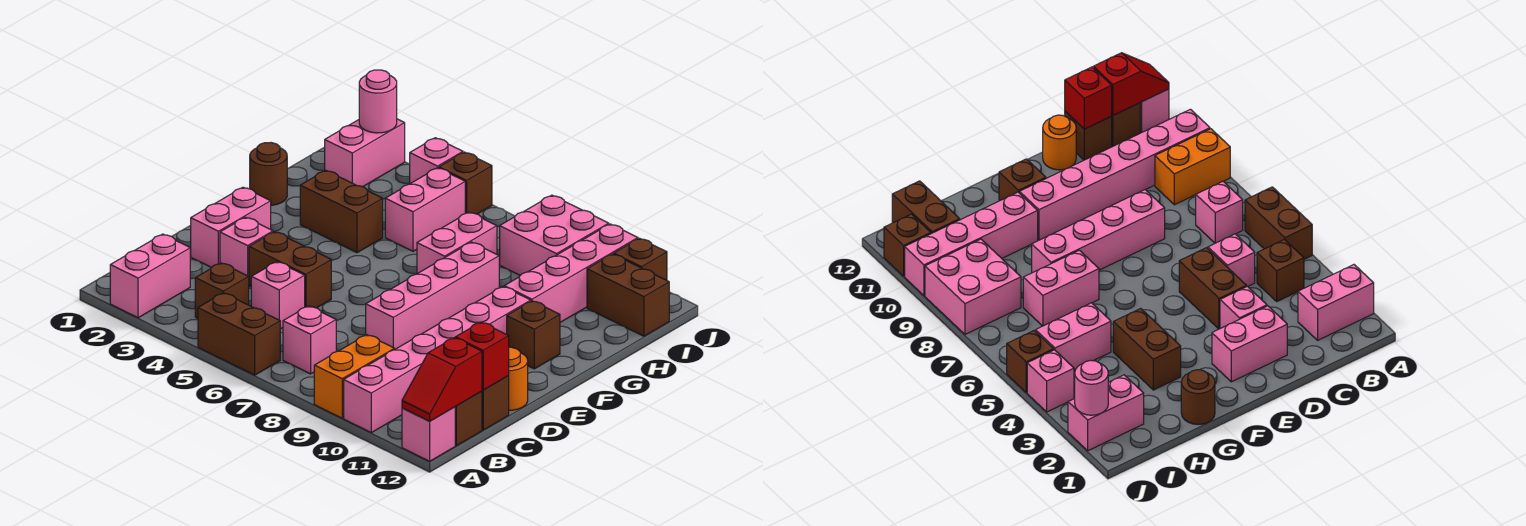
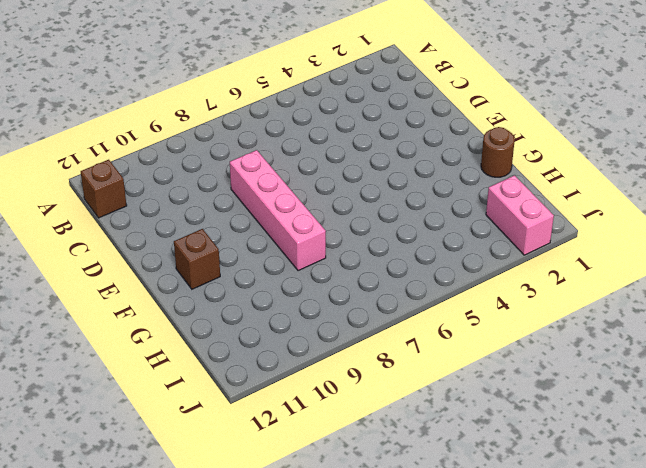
none -> pink 1x2 brick [110,234,190,318]
none -> brown 1x2 brick [198,293,280,375]
none -> orange 1x2 brick [314,335,395,418]
none -> pink 1x6 brick [344,286,531,433]

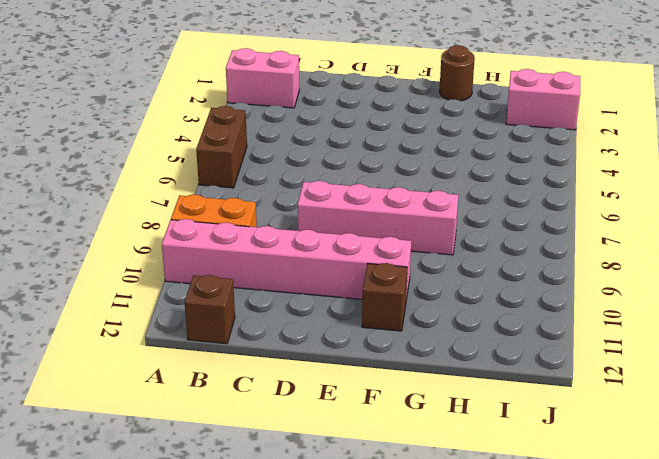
none -> pink 1x1 brick [402,407,455,461]
none -> brown 1x1 brick [195,263,249,318]
none -> pink 1x1 brick [283,306,336,374]
none -> pink 1x1 brick [251,262,305,329]

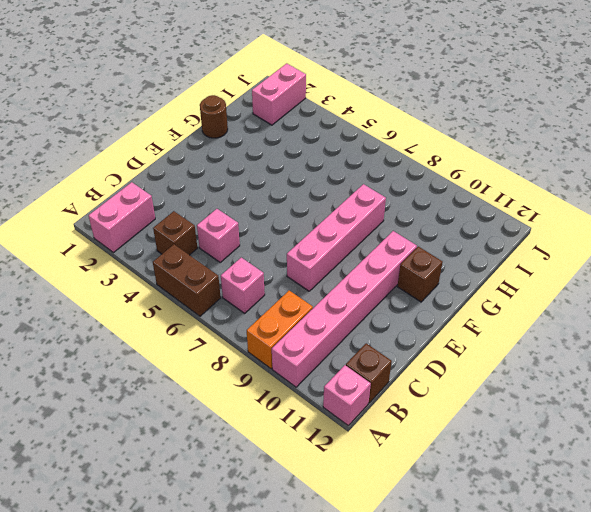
none -> brown 1x1 brick [482,376,509,430]
none -> pink 1x2 brick [190,187,271,268]
none -> pink 1x1 brick [220,217,273,277]
none -> brown 1x2 brick [249,232,331,308]

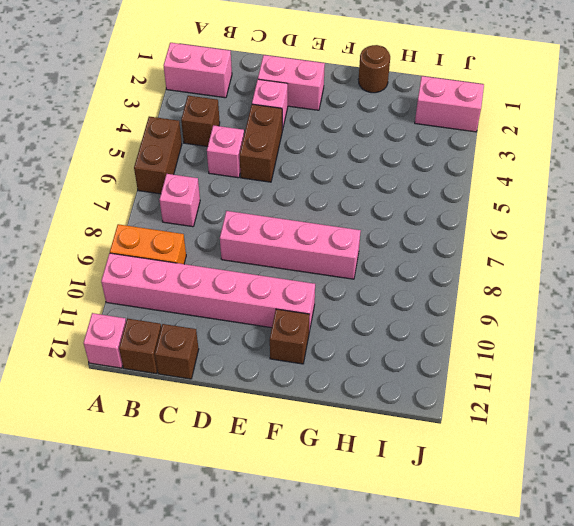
none -> orange 1x1 round brick [508,347,528,410]
none -> brown 1x2 brick [300,170,383,253]
none -> pink 1x2 brick [417,212,497,274]
none -> pink 1x4 brick [504,224,638,322]

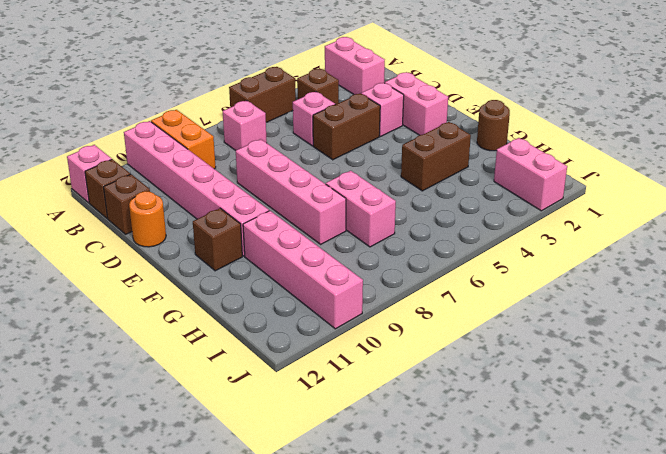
none -> pink 1x2 brick [385,168,465,251]
none -> pink 2x2 brick [499,195,609,275]
none -> brown 1x2 brick [587,254,669,336]
none -> pink 1x1 brick [410,138,463,184]

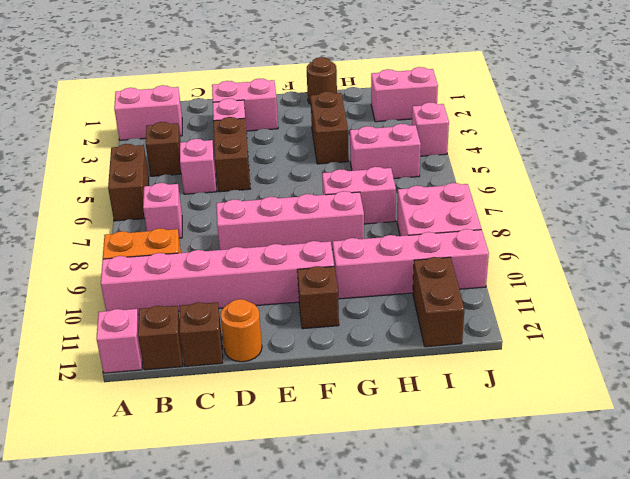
none -> brown 1x1 brick [439,152,492,214]
none -> brown 1x1 brick [614,238,667,280]
none -> red 1x2 slope [402,338,482,421]
none -> red 1x1 brick [455,322,509,390]

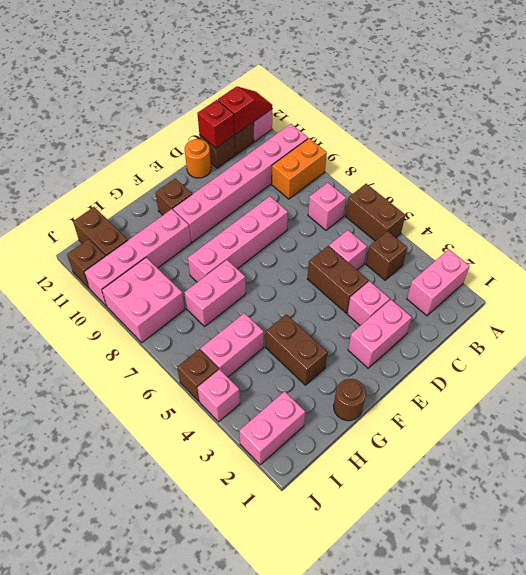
none -> pink 1x1 round brick [359,70,397,133]

